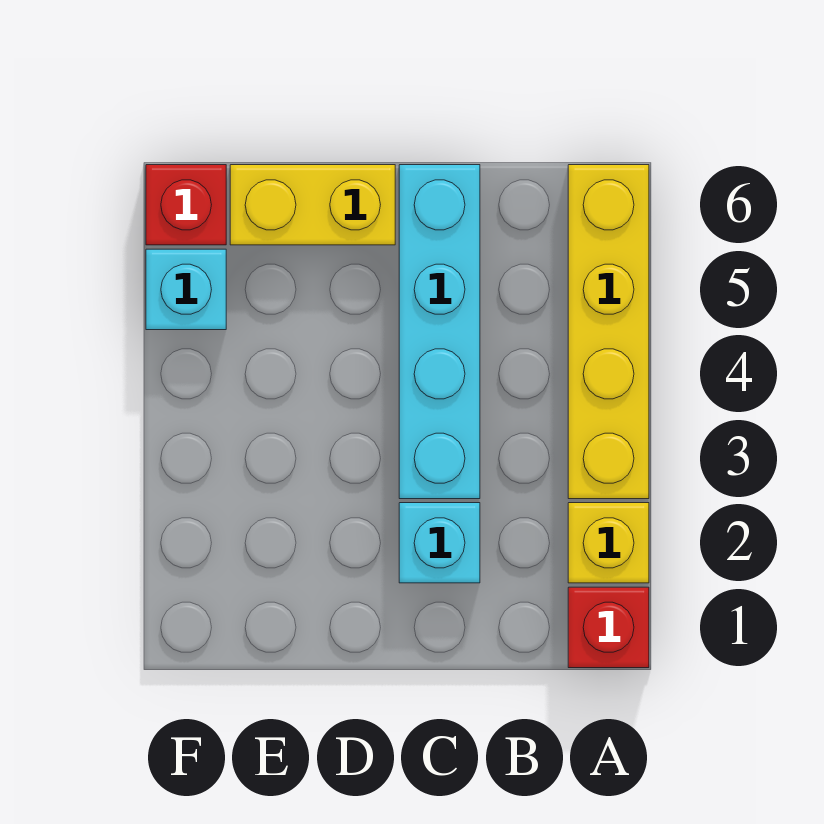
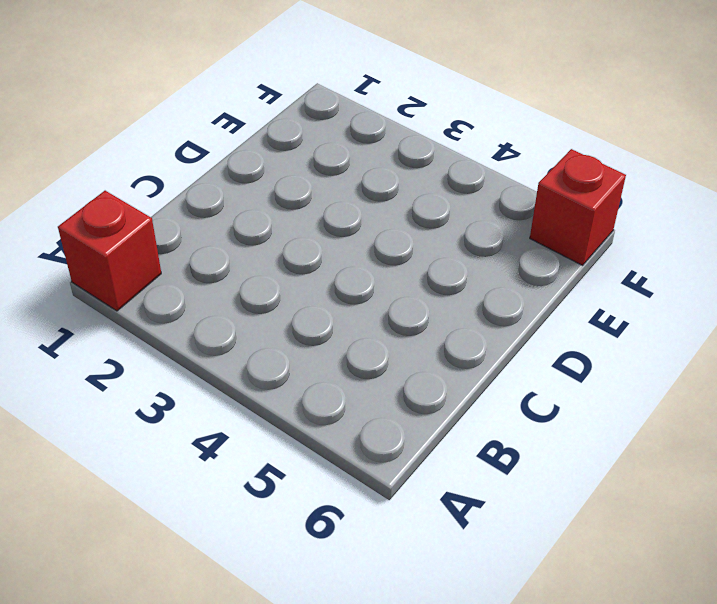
none -> yellow 1x1 brick [568,503,649,583]
none -> yellow 1x4 brick [568,165,649,499]

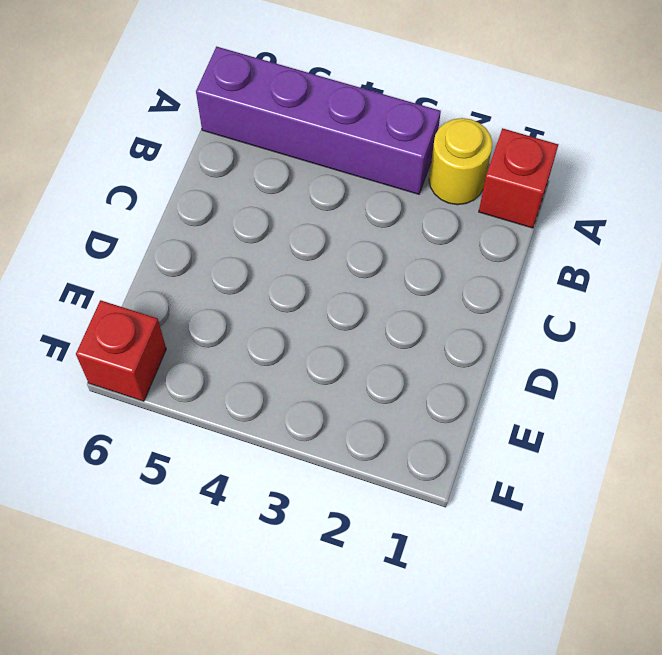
yellow 1x1 round brick [429,118,492,205] -> yellow 1x1 brick [568,503,649,583]
purple 1x4 brick [196,47,441,194] -> yellow 1x4 brick [568,165,649,499]
none -> cyan 1x1 brick [399,503,480,583]
none -> cyan 1x4 brick [399,165,480,499]

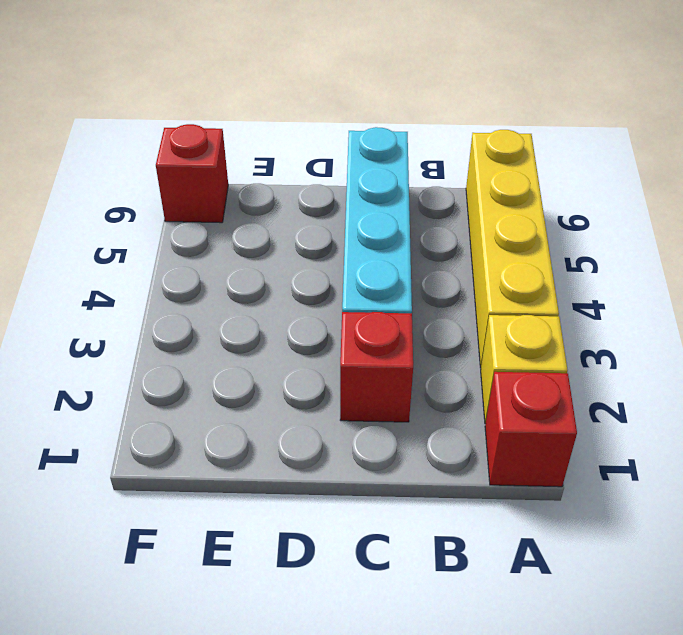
red 1x1 brick [340,312,413,422] -> cyan 1x1 brick [399,503,480,583]
none -> yellow 1x2 brick [230,165,395,245]
none -> cyan 1x1 brick [146,249,226,330]

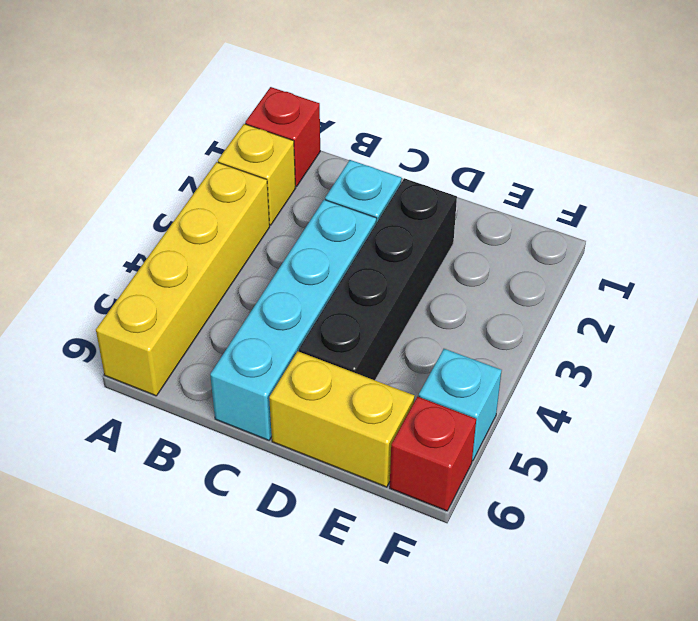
black 1x4 brick [299,178,457,380] -> none

